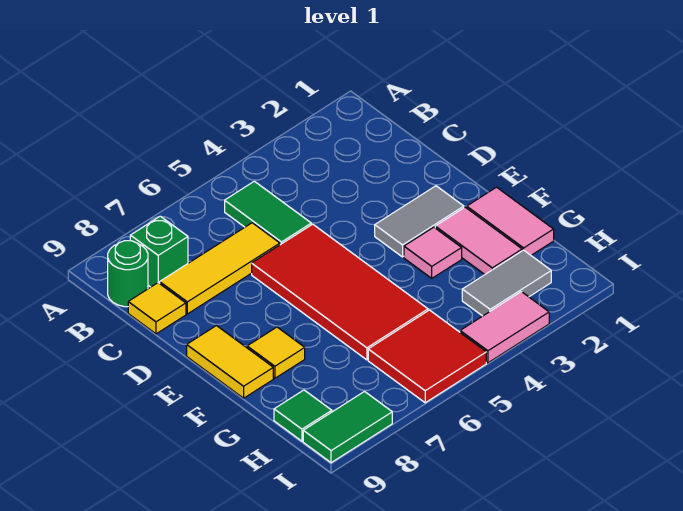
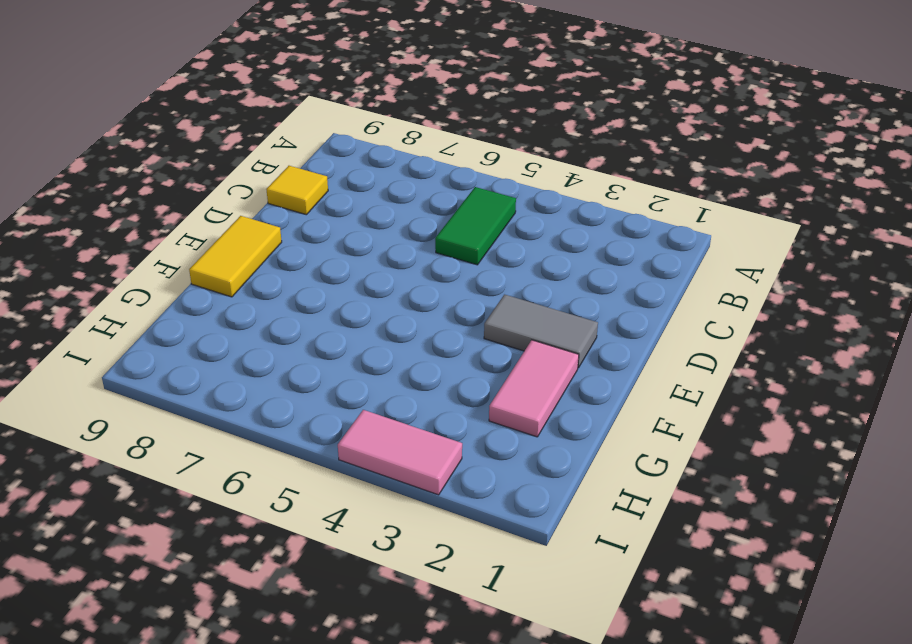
none -> green 1x1 brick [130,216,188,287]
none -> green 1x1 round brick [108,241,148,307]
none -> yellow 1x3 tile [160,223,280,314]

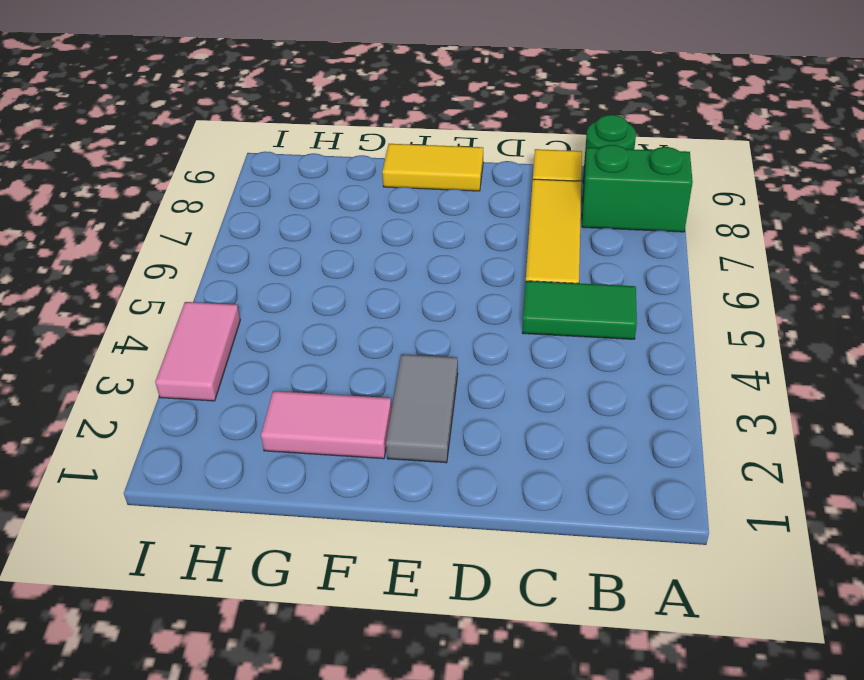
green 1x2 brick [582,145,693,232] -> green 1x1 brick [130,216,188,287]
none -> red 2x4 tile [252,224,428,360]
none -> pink 1x2 tile [467,187,554,255]
none -> pink 1x1 tile [404,227,462,278]

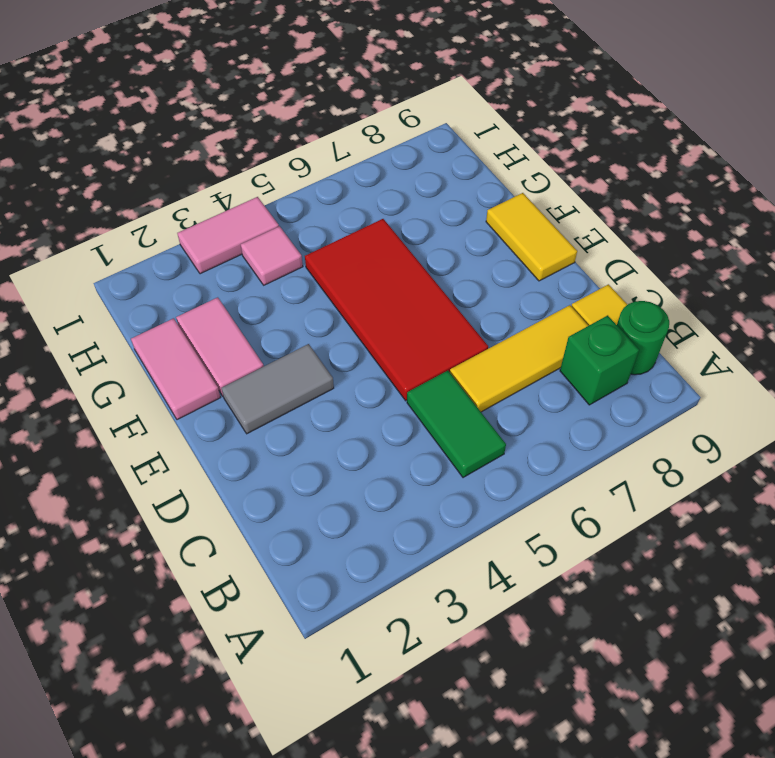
pink 1x1 tile [241,226,303,285] -> pink 1x1 tile moved to [404,227,462,278]
none -> yellow 1x1 tile [247,327,305,378]
none -> grey 1x2 tile [462,250,551,316]
none -> red 2x2 tile [368,310,486,403]

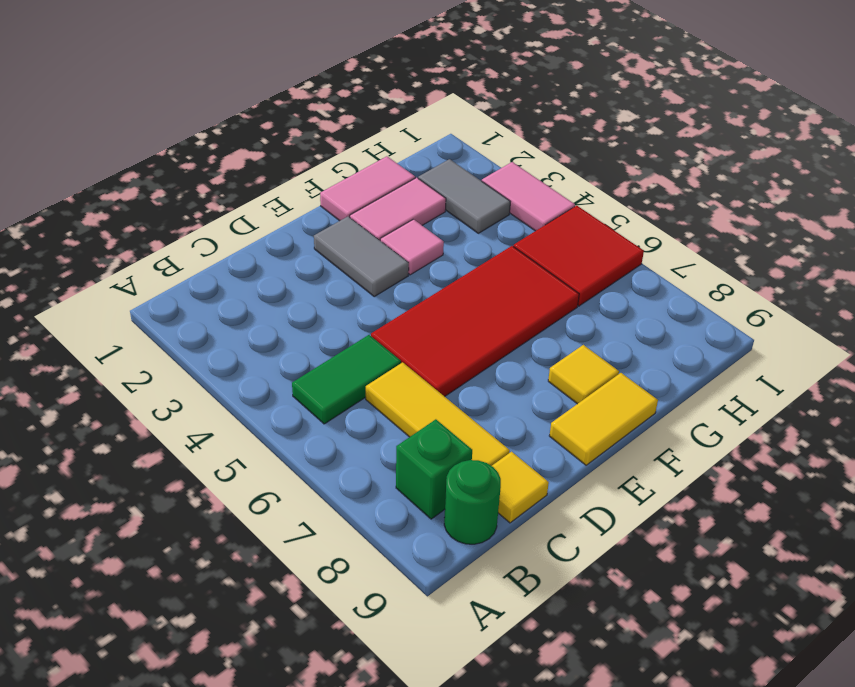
none -> green 1x1 tile [274,390,332,441]
none -> green 1x2 tile [303,392,392,463]

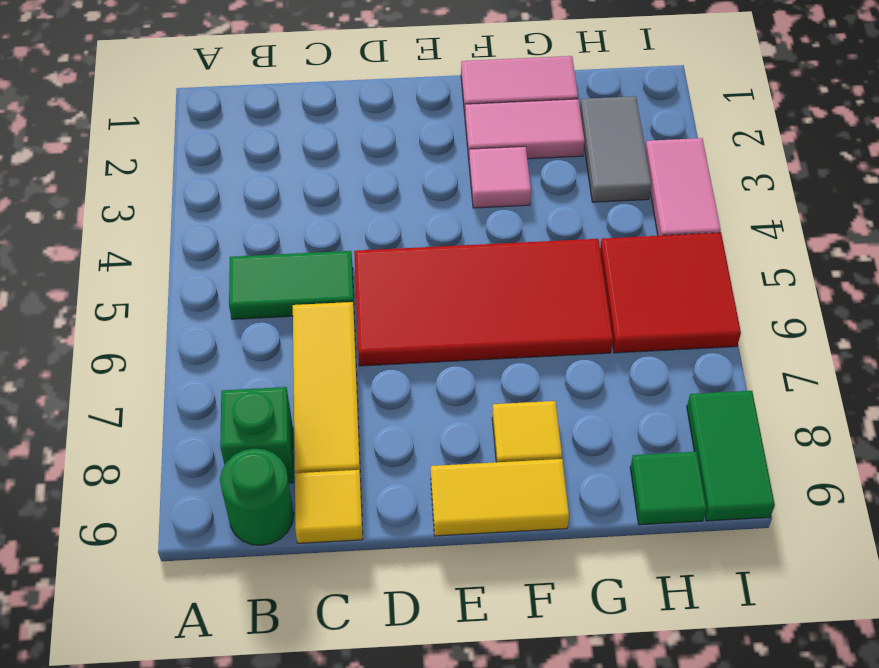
none -> grey 1x2 tile [375,186,464,257]

